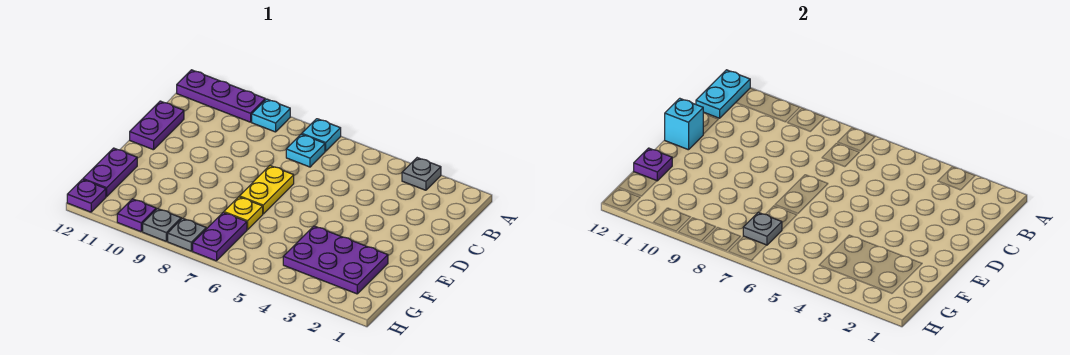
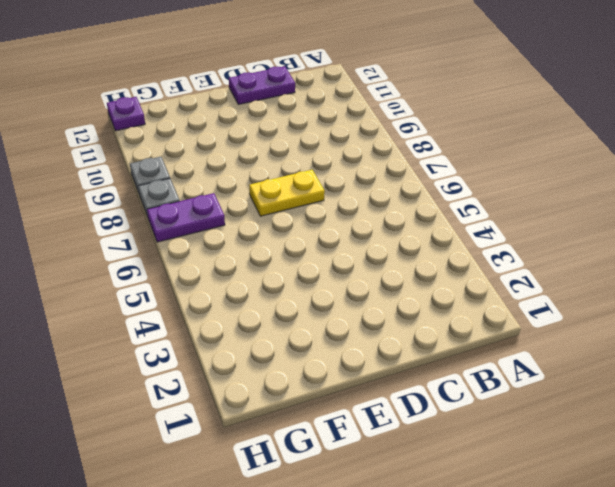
none -> grey 1x1 plate [402,158,441,190]
none -> cyan 1x1 plate [302,119,341,151]
none -> cyan 1x1 plate [252,99,290,132]

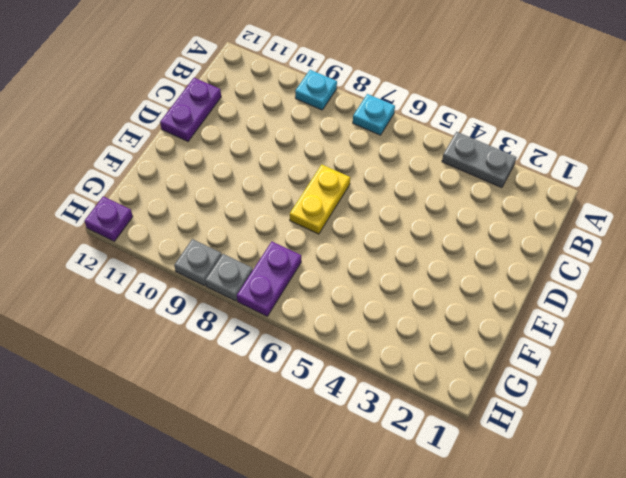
grey 1x2 plate [442,132,516,188] -> grey 1x1 plate [402,158,441,190]
none -> purple 1x3 plate [177,70,265,122]
none -> cyan 1x1 plate [286,134,325,167]
none -> purple 2x3 plate [283,226,388,294]

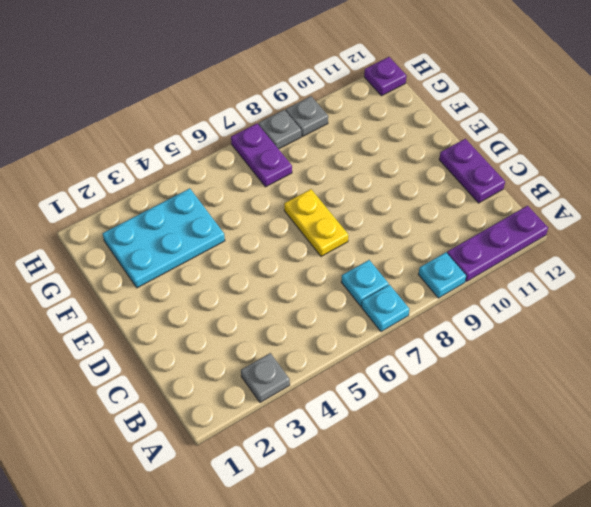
cyan 2x3 plate [103,188,225,288] -> purple 2x3 plate [283,226,388,294]
none -> yellow 1x1 plate [224,197,263,230]
none -> purple 1x2 plate [83,148,137,197]
none -> purple 1x1 plate [117,199,156,232]

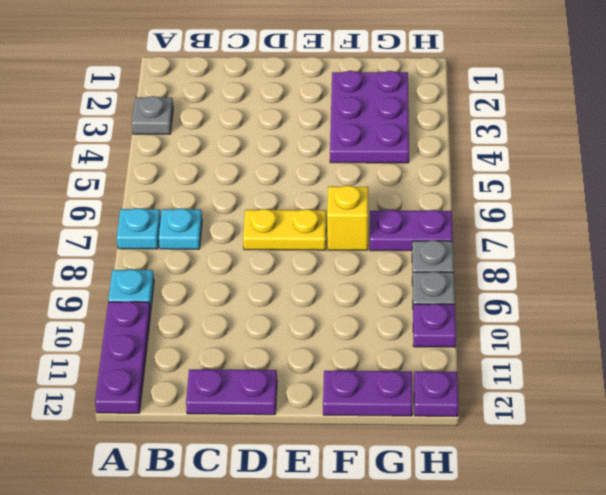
yellow 1x1 brick [327,185,368,250] -> yellow 1x1 plate [224,197,263,230]
none -> cyan 1x2 plate [696,70,750,118]
none -> cyan 1x1 brick [665,98,704,150]
none -> purple 1x1 plate [634,148,672,181]

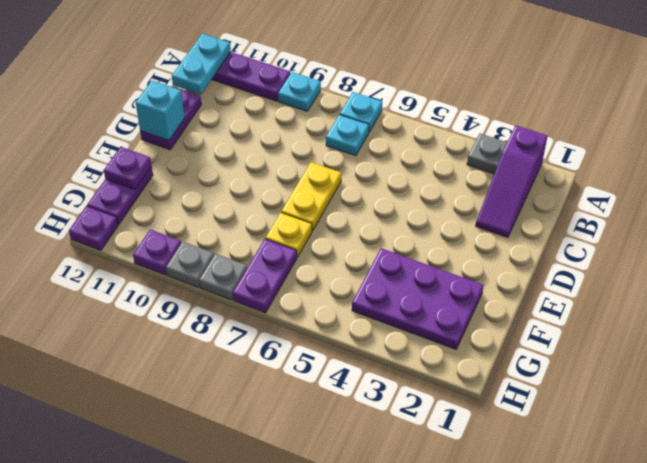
purple 1x3 slope [476,126,547,237] -> none
none -> grey 1x1 plate [743,212,782,245]

